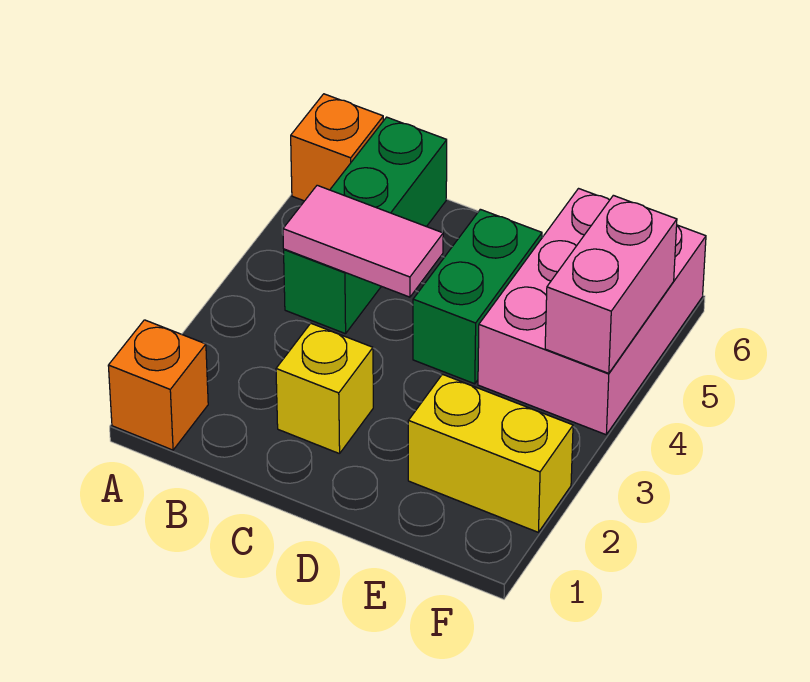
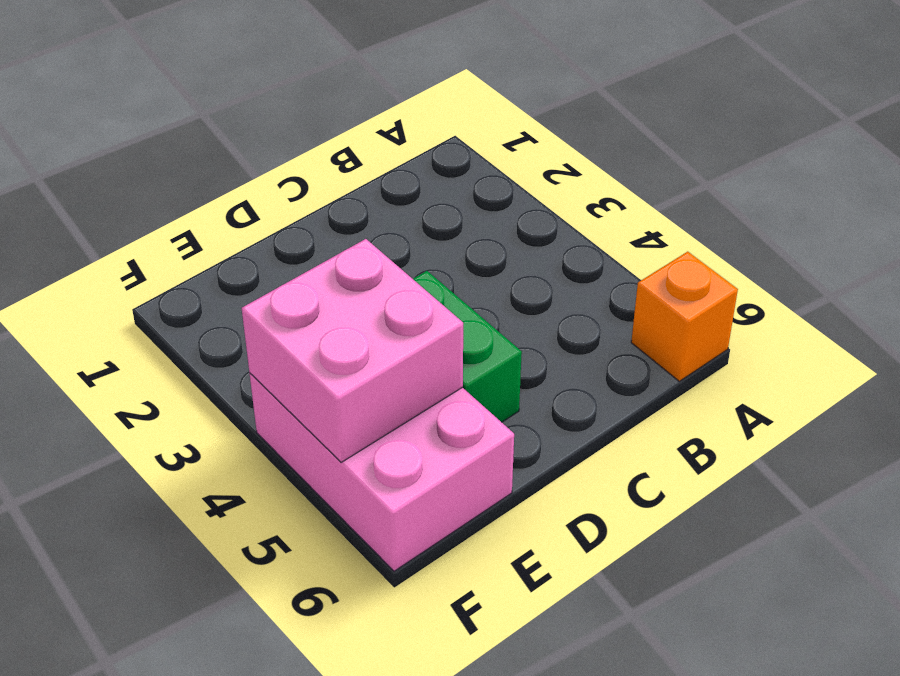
pink 2x2 brick [242,239,463,462] -> pink 1x2 brick [545,195,677,373]
none -> orange 1x1 brick [108,320,208,450]
none -> green 1x3 brick [284,117,447,334]

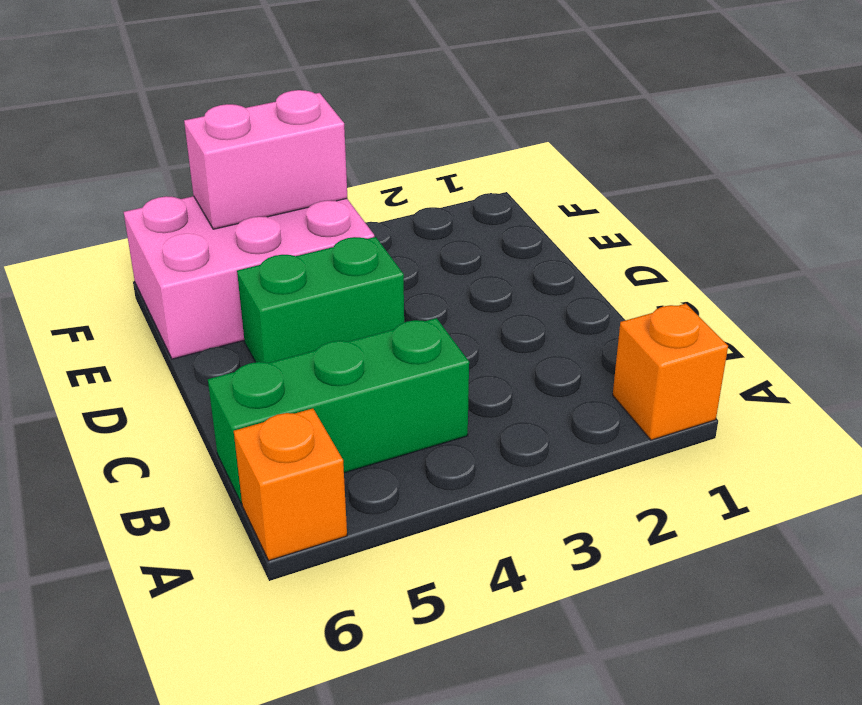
none -> yellow 1x1 brick [276,323,373,454]
none -> yellow 1x2 brick [408,374,573,532]

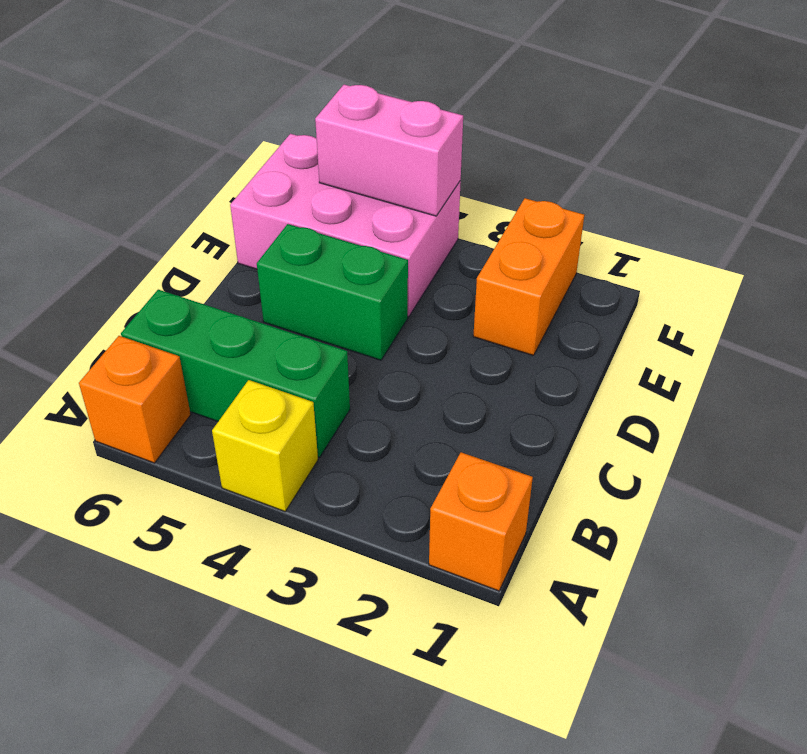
yellow 1x1 brick [212,380,318,511] -> yellow 1x1 brick moved to [276,323,373,454]
orange 1x2 brick [473,198,584,356] -> yellow 1x2 brick [408,374,573,532]
none -> pink 1x2 tile [283,185,443,297]

